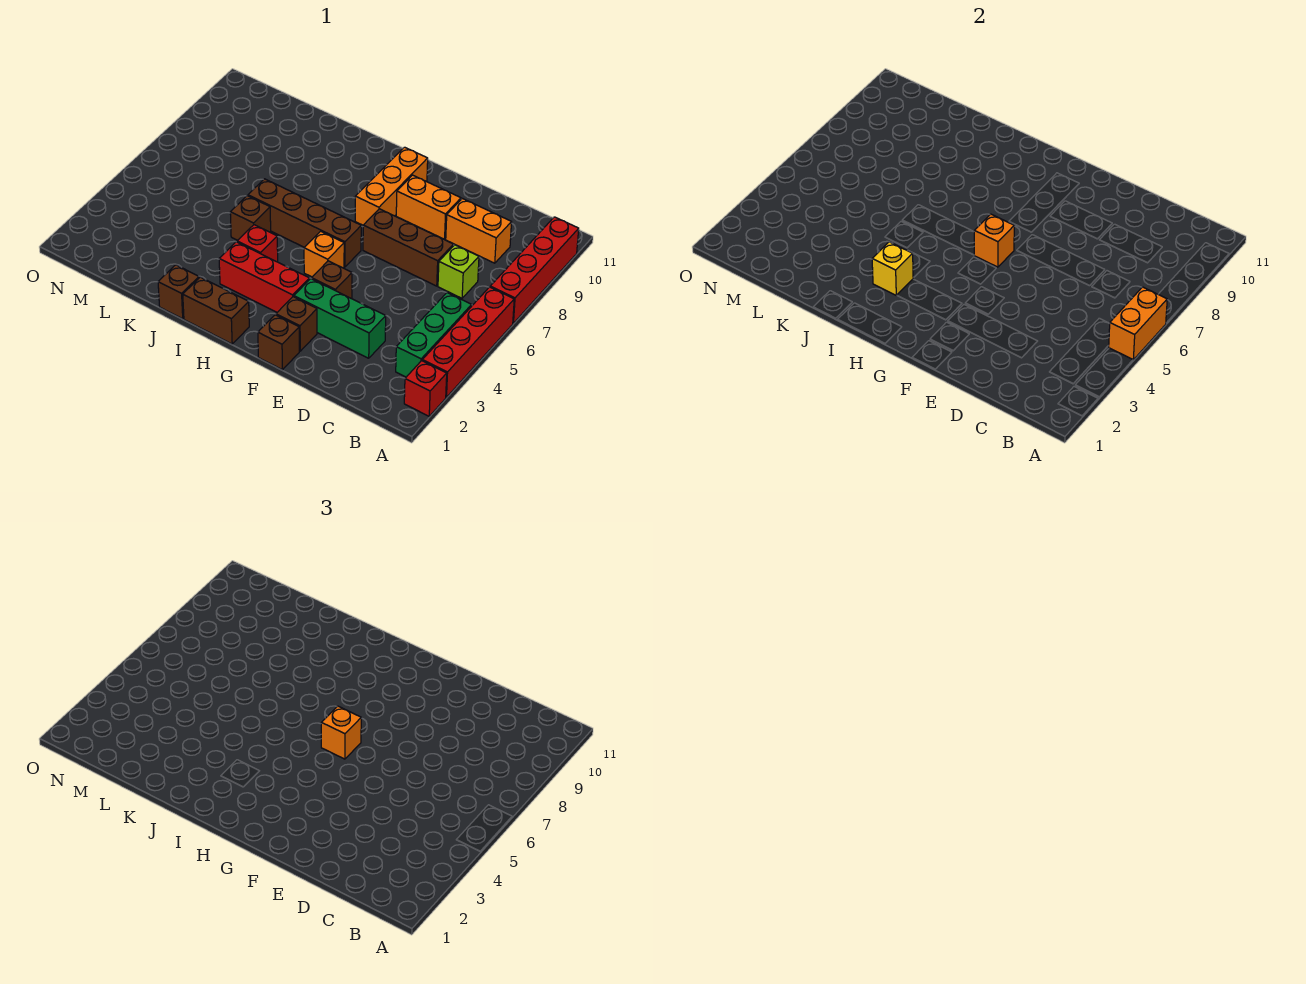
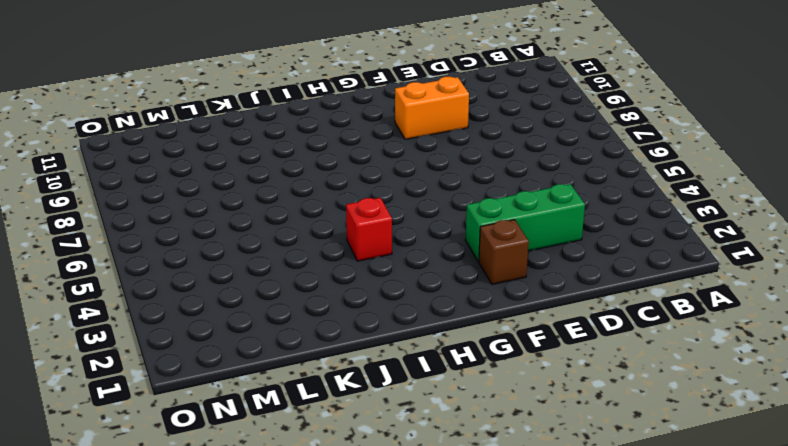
none -> red 1x1 brick [404,361,447,416]
none -> red 1x4 brick [422,287,514,397]
none -> red 1x4 brick [490,217,579,323]

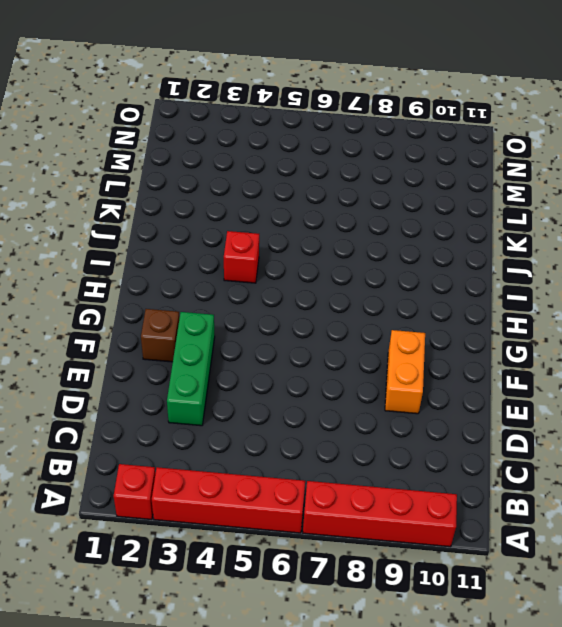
none -> green 1x3 brick [396,293,472,377]
none -> lime 1x1 brick [438,245,479,298]
none -> orange 1x2 brick [446,198,512,263]

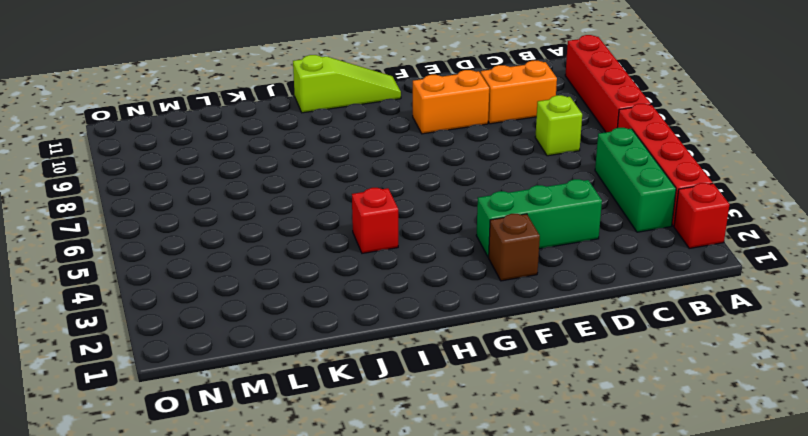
lime 1x3 slope [293,55,401,113] -> none
none -> brown 1x3 brick [363,209,453,286]
none -> brown 1x1 brick [258,315,299,370]
none -> brown 1x1 brick [312,261,352,298]

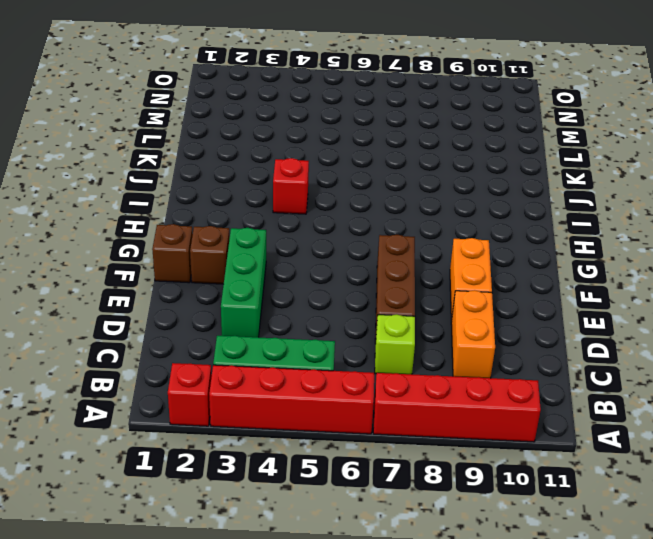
none -> brown 1x1 brick [312,261,352,298]
none -> red 1x3 brick [219,242,309,312]
none -> orange 1x1 brick [304,231,344,277]

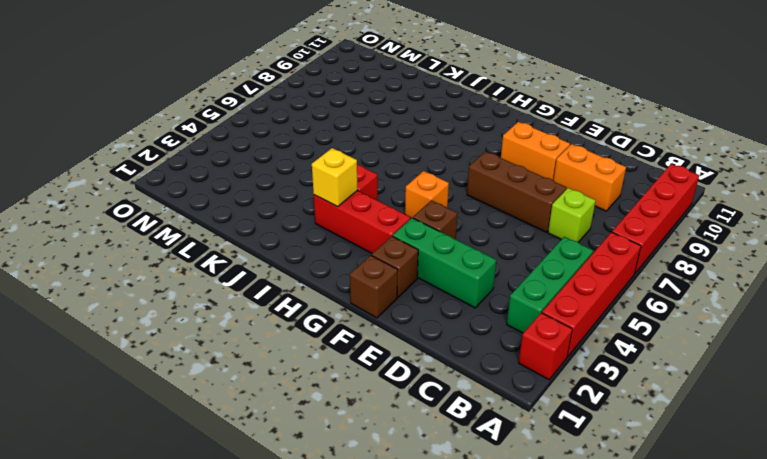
none -> brown 1x4 brick [248,179,361,267]
none -> orange 1x3 brick [355,147,428,225]
none -> brown 1x2 brick [183,277,249,344]

